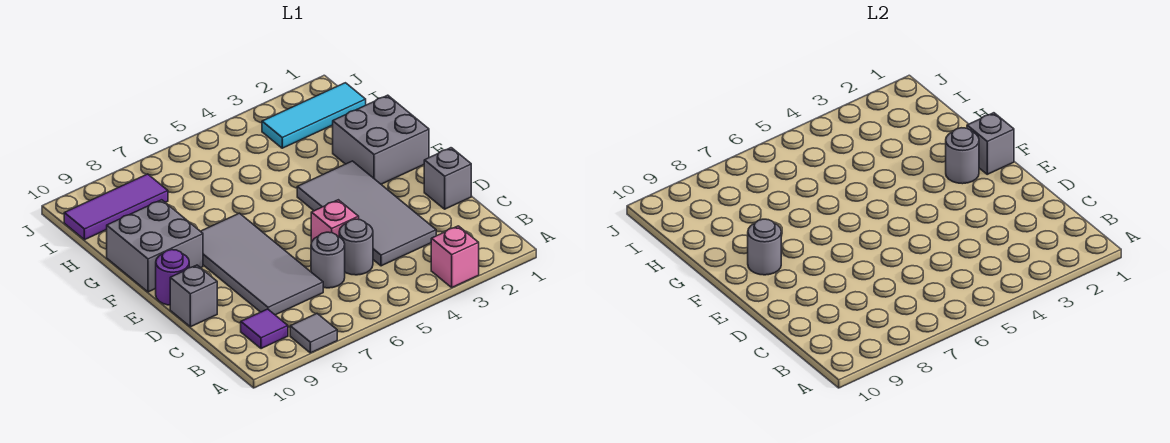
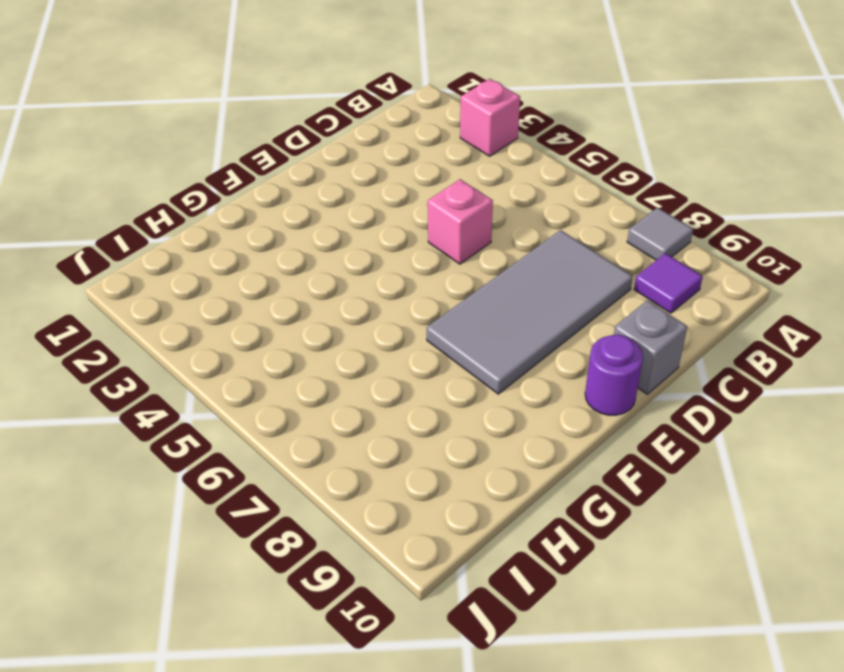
none -> grey 2x4 tile [297,161,436,266]
none -> grey 1x1 round brick [339,219,373,275]
none -> grey 1x1 round brick [311,232,345,288]

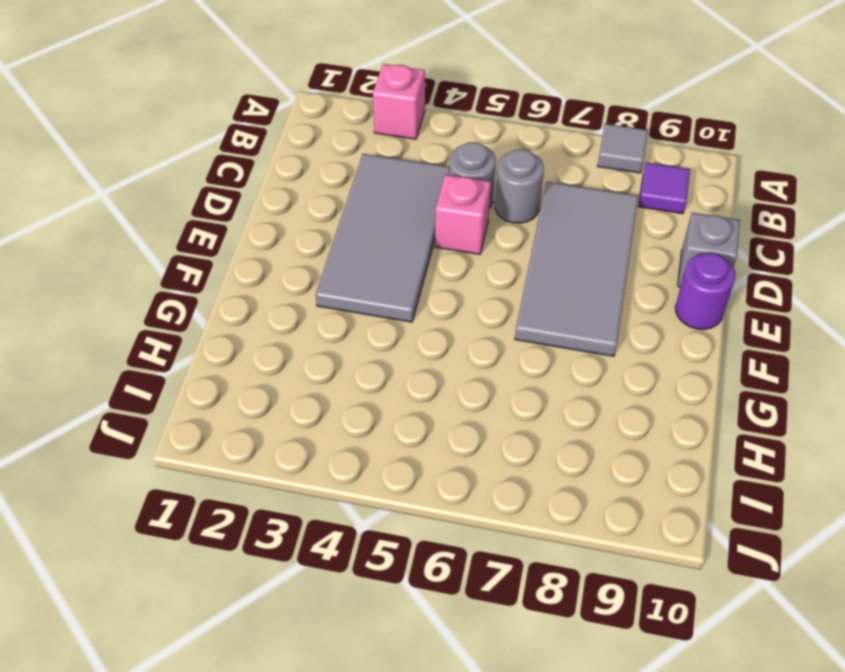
none -> grey 1x1 brick [424,148,471,209]
none -> grey 2x2 brick [333,95,429,184]
none -> grey 2x2 brick [107,200,203,292]

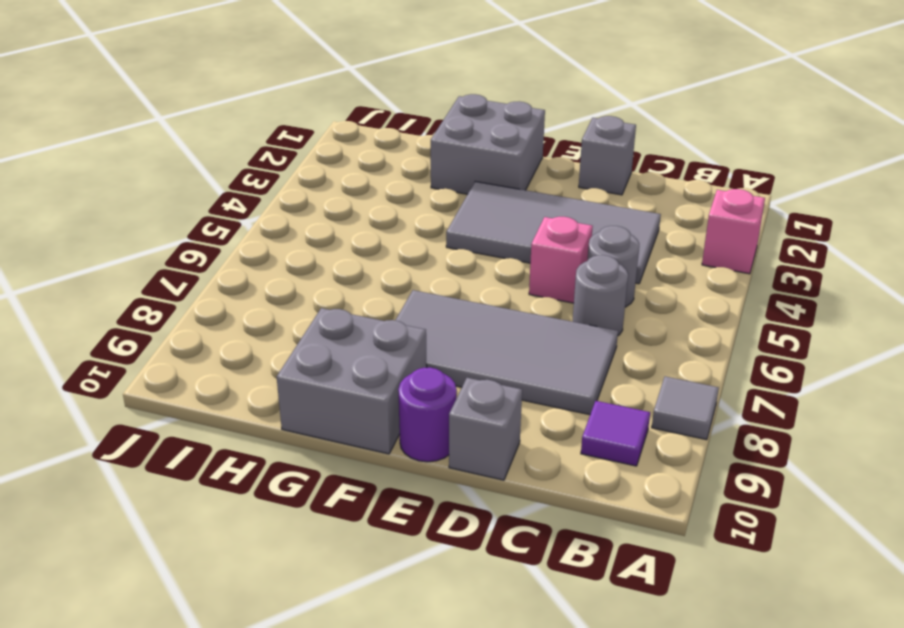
none -> cyan 1x3 tile [262,83,366,148]
none -> purple 1x3 tile [64,174,168,240]
none -> grey 1x1 brick [967,113,1014,174]

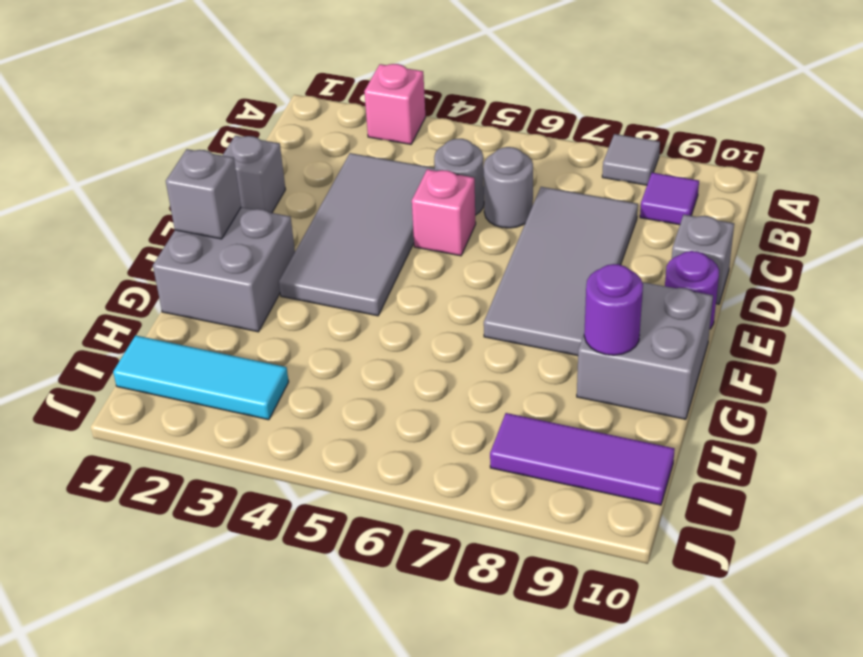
purple 1x1 round brick [584,264,643,355] -> none
none -> grey 1x1 round brick [946,128,979,184]
none -> grey 1x1 round brick [748,219,781,275]

